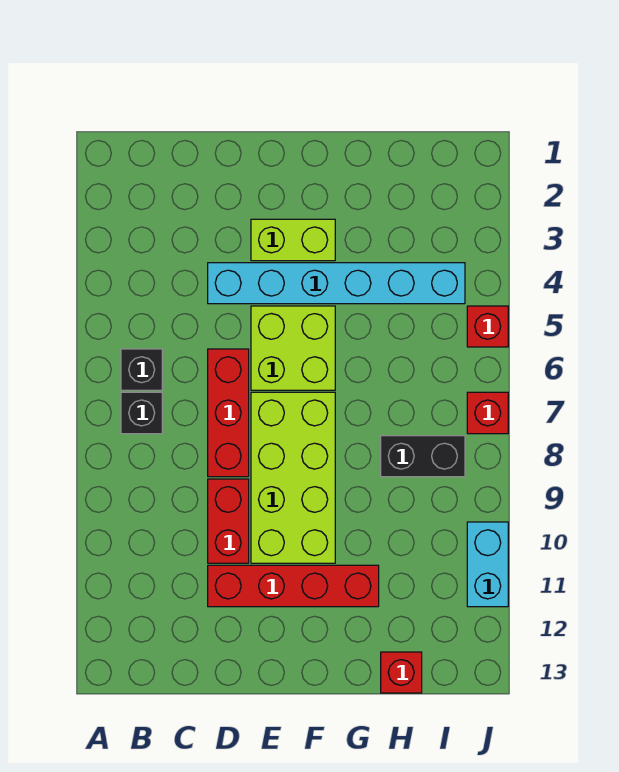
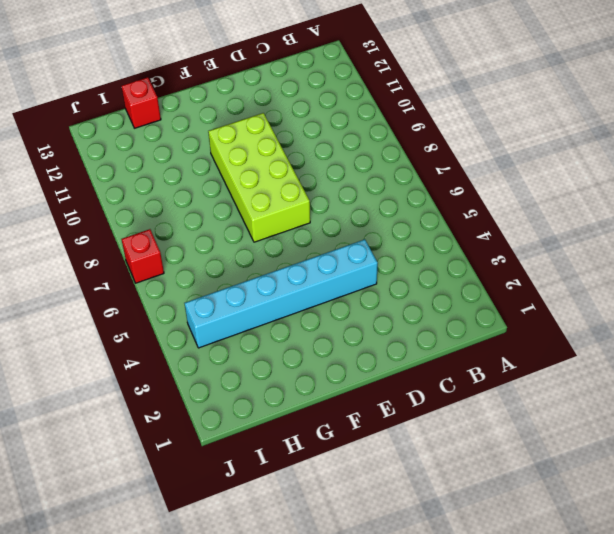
none -> black 1x1 brick [121,349,162,390]
none -> black 1x1 brick [121,392,162,434]
none -> red 1x3 brick [208,349,249,477]

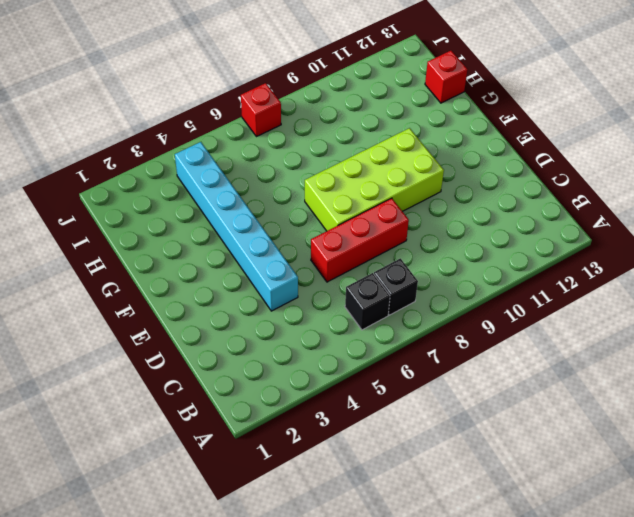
none -> red 1x2 brick [208,479,249,563]
none -> red 1x4 brick [208,565,379,607]
none -> lime 1x2 brick [251,219,335,261]

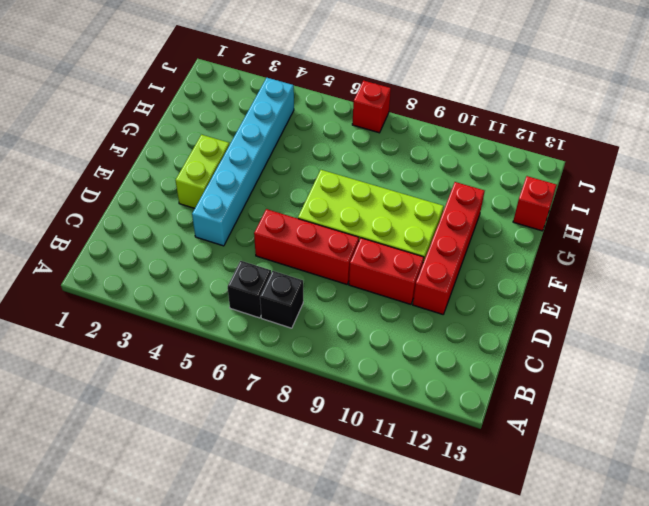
none -> lime 2x2 brick [251,306,335,390]
none -> black 1x2 brick [381,436,465,477]
none -> red 1x1 brick [467,306,508,347]

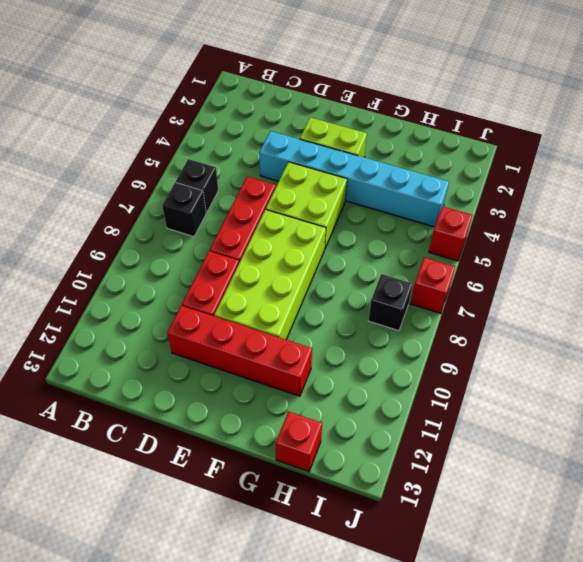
black 1x1 brick [368,274,413,331] -> black 1x2 brick [381,436,465,477]
none -> cyan 1x2 brick [467,522,508,607]

